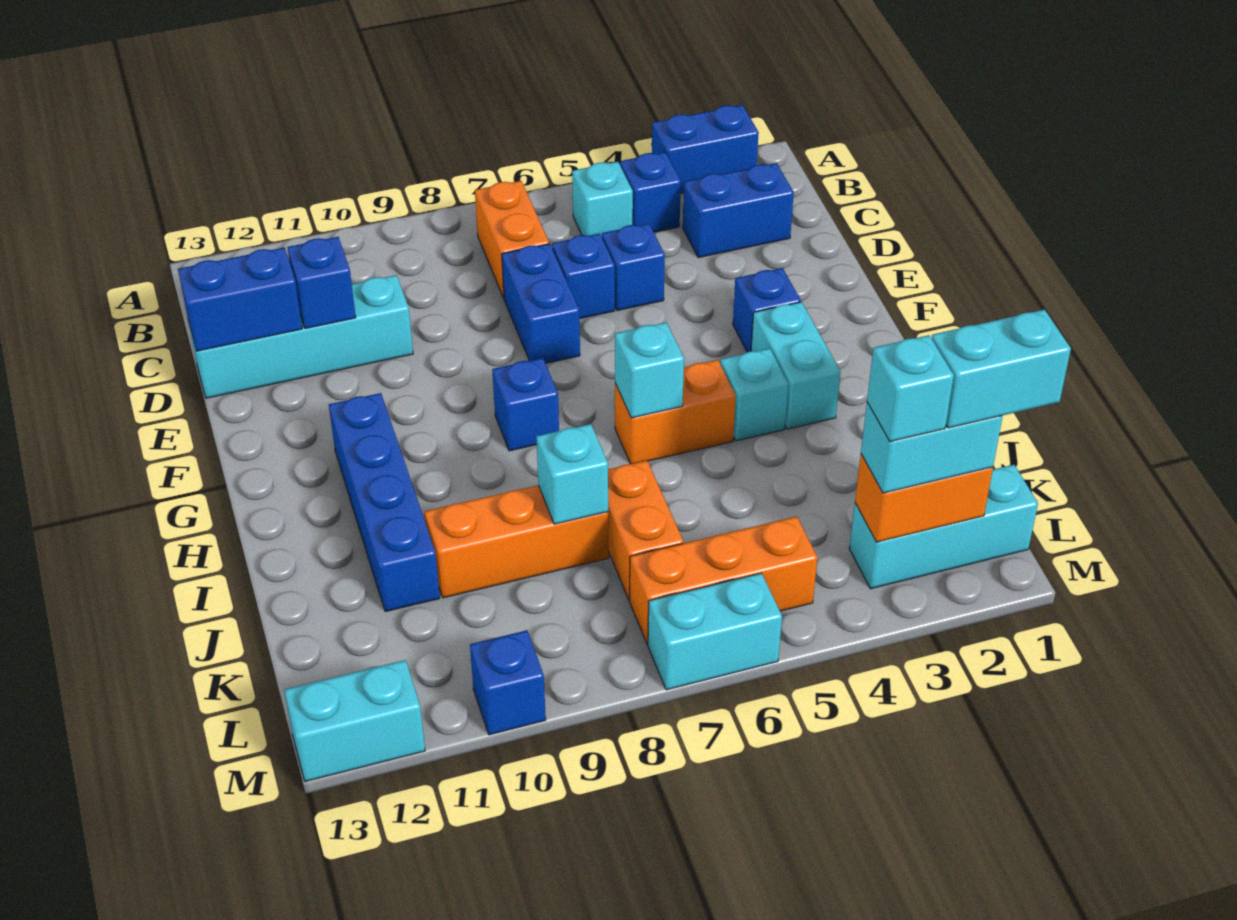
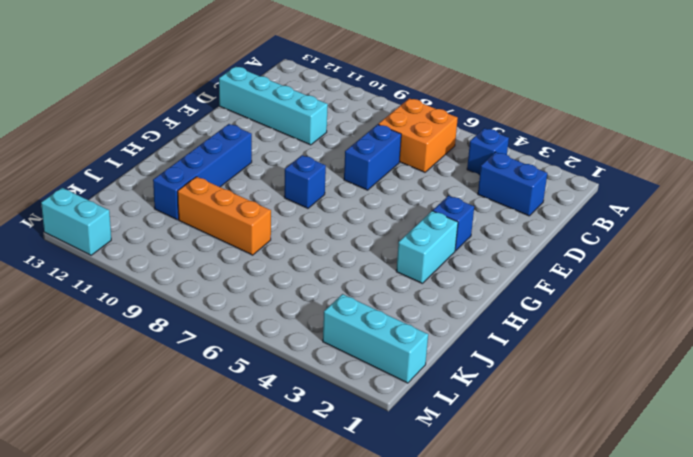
orange 2x2 brick [378,98,458,172] -> orange 1x2 brick [475,181,549,298]
none -> blue 1x2 brick [652,105,759,193]
none -> cyan 1x1 brick [572,162,633,237]
none -> blue 1x1 brick [602,223,665,311]
none -> blue 1x1 brick [552,234,615,319]

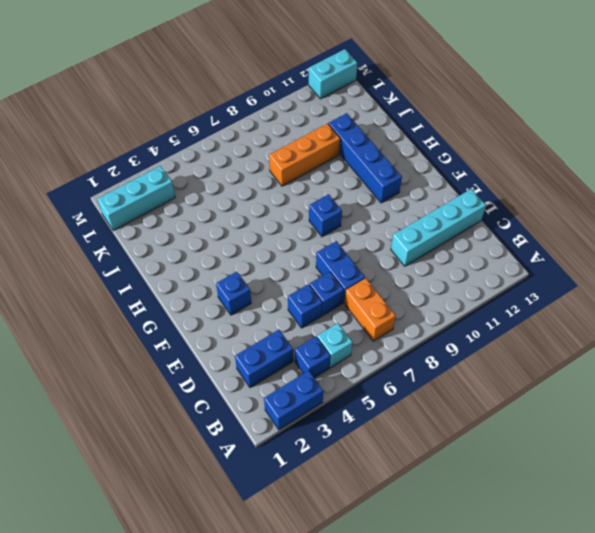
none -> cyan 1x2 brick [751,302,841,429]
none -> cyan 1x1 brick [720,348,788,441]
none -> orange 1x2 brick [615,360,736,464]
none -> orange 1x2 brick [608,460,684,600]

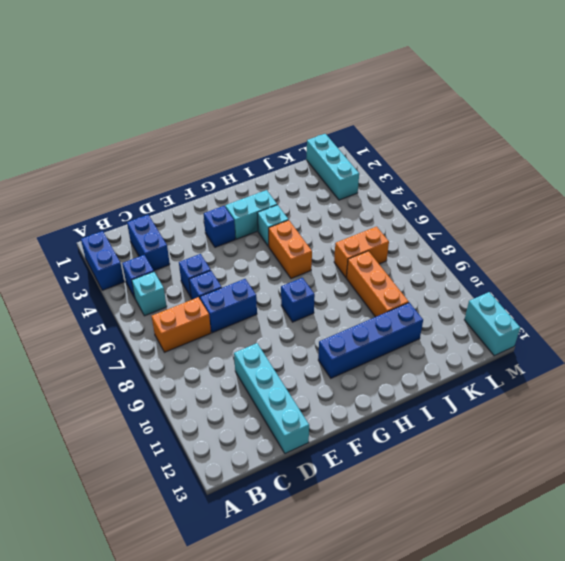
none -> orange 1x3 brick [630,516,817,644]
none -> cyan 1x2 brick [648,573,782,690]
none -> blue 1x1 brick [470,630,546,735]
none -> blue 1x1 brick [287,237,356,329]

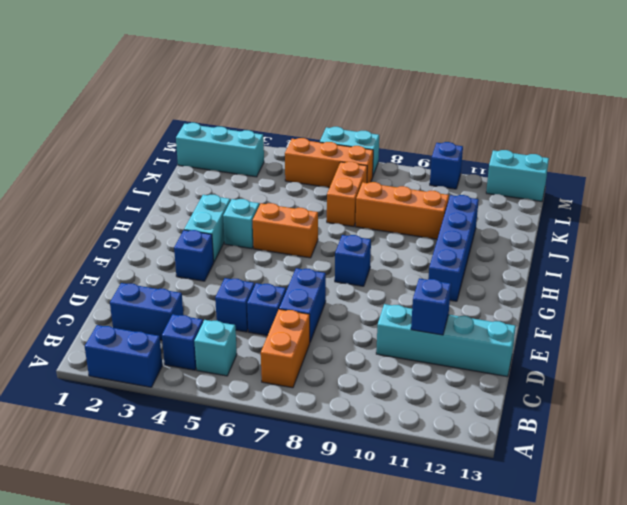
none -> blue 1x2 brick [178,248,302,351]
none -> cyan 1x1 brick [615,322,684,418]
none -> cyan 1x1 brick [536,424,608,524]
none -> orange 1x2 brick [855,454,993,542]

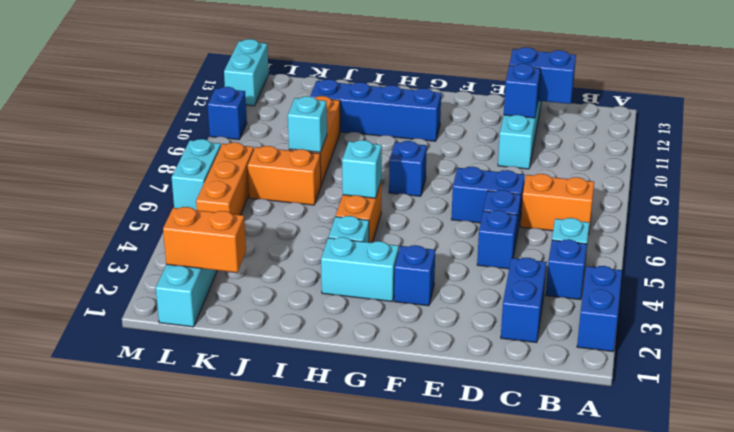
blue 1x2 brick [509,47,576,104] -> blue 1x2 brick turned to [178,248,302,351]
orange 1x2 brick [163,207,246,272] -> orange 1x2 brick turned to [855,454,993,542]
none -> cyan 1x2 brick [861,403,1003,493]
none -> cyan 1x2 brick [932,310,1071,428]
none -> cyan 1x1 brick [867,335,954,442]

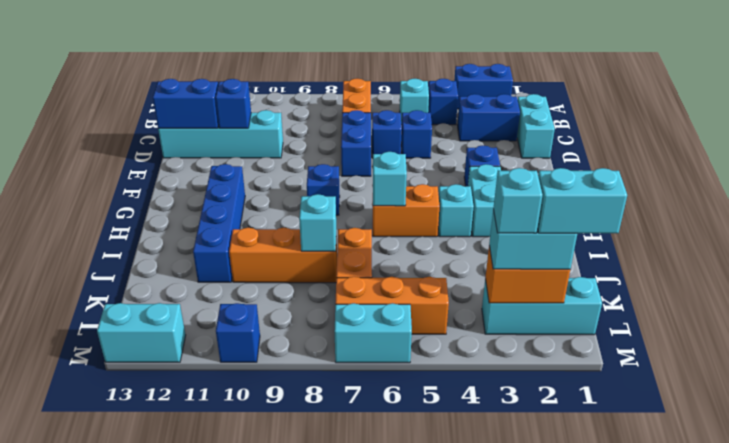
cyan 1x2 brick [517,94,555,158] -> none

